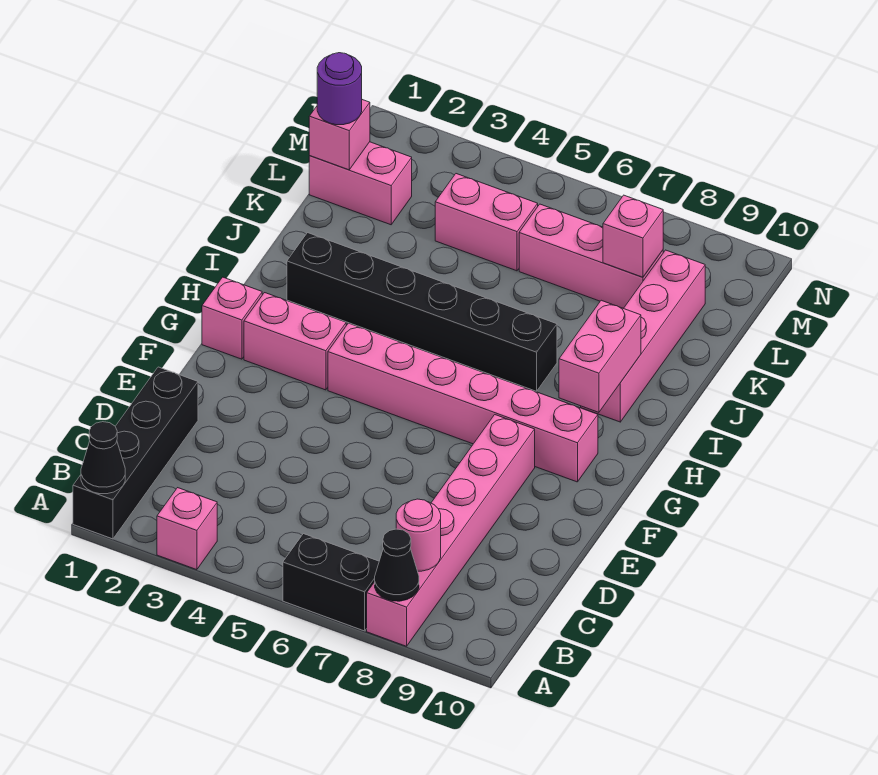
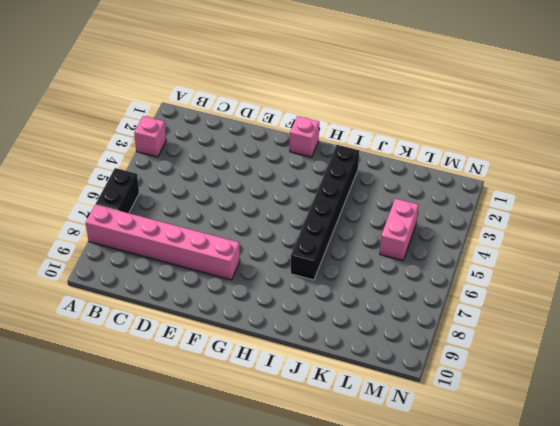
none -> black 1x4 brick [73,367,198,539]
none -> pink 1x2 brick [244,293,346,390]
none -> pink 1x6 brick [328,323,598,482]

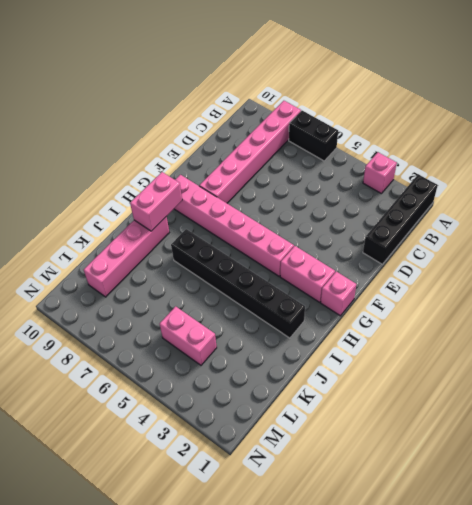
none -> pink 1x2 brick [309,142,412,225]
none -> pink 1x3 brick [519,204,663,308]
none -> black 1x1 cone [81,422,125,494]

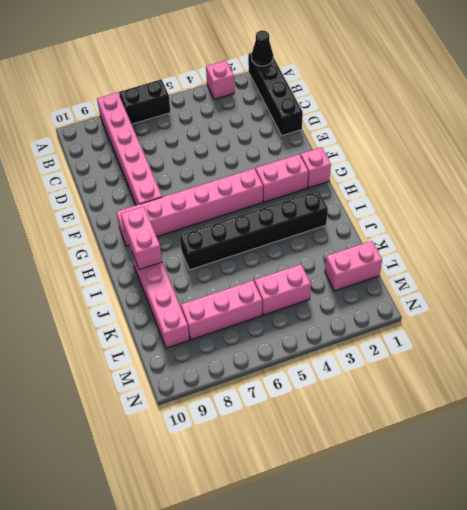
none -> black 1x1 cone [375,529,419,601]
none -> pink 1x1 round brick [396,499,441,571]
none -> pink 1x1 brick [309,100,370,170]

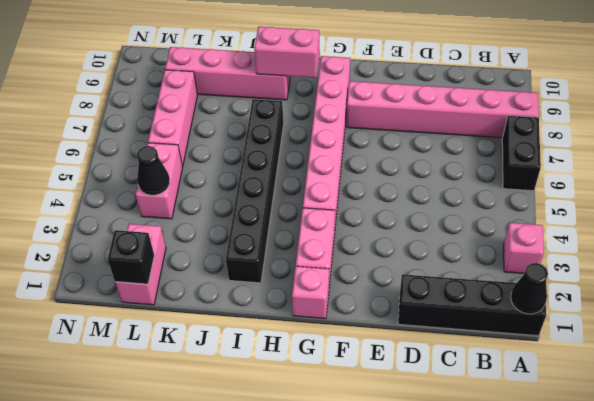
black 1x1 brick [108,230,154,284] -> pink 1x1 brick [309,100,370,170]
black 1x1 cone [137,146,170,195] -> black 1x1 cone moved to [375,529,419,601]
none -> pink 1x1 round brick [396,499,441,571]
none -> pink 1x1 brick [603,195,663,277]
none -> purple 1x1 round brick [317,53,362,125]

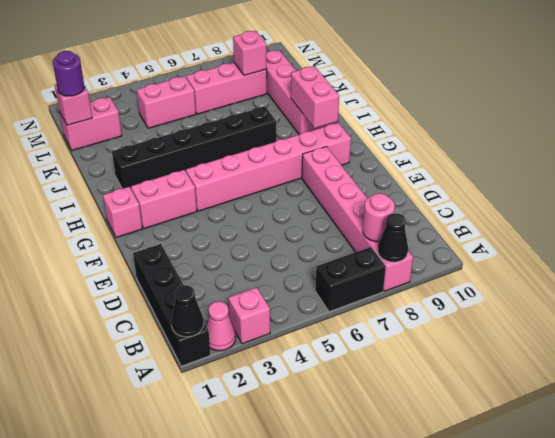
pink 1x1 cone [206,301,236,351] -> none

